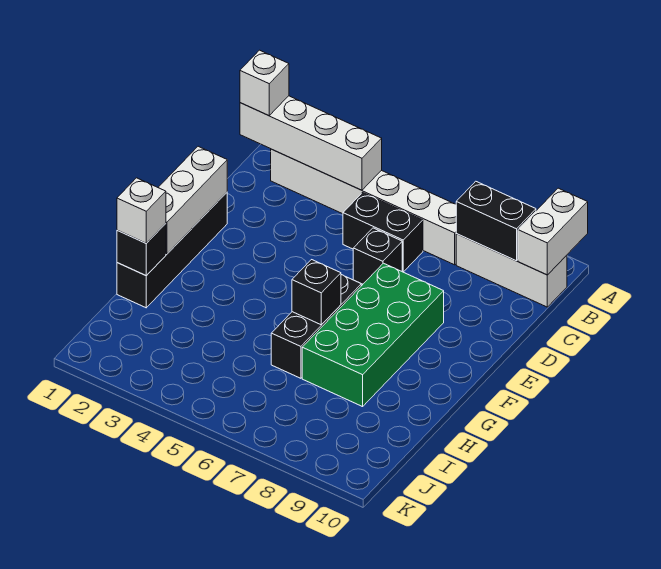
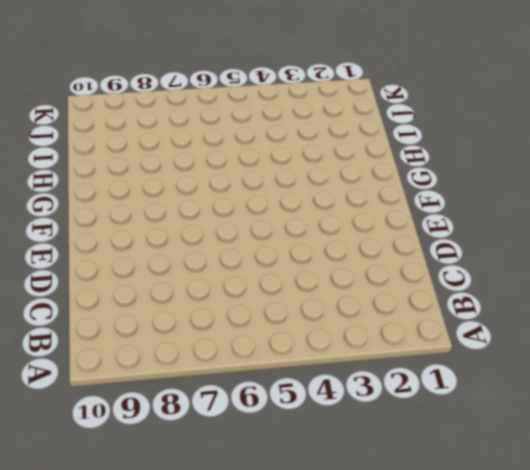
none -> white 1x6 brick [271,149,456,265]
none -> white 1x3 brick [456,234,567,307]
none -> black 1x2 brick [343,193,423,272]

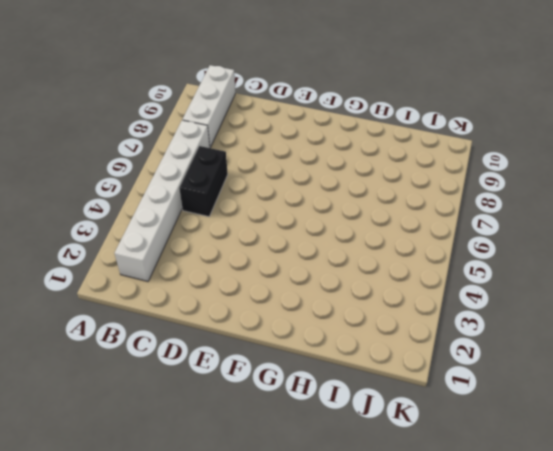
none -> black 1x1 brick [353,228,402,284]
none -> black 1x4 brick [117,193,227,308]
none -> green 2x4 brick [302,263,444,407]

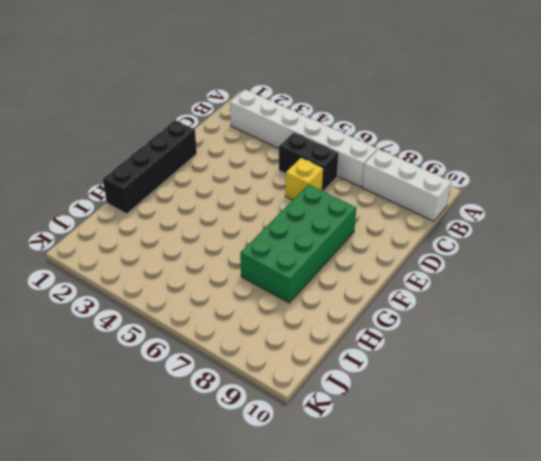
yellow 1x1 brick [285,158,323,200] -> black 1x1 brick [353,228,402,284]
none -> black 1x3 brick [271,275,361,378]
none -> white 1x2 brick [518,188,588,275]
none -> white 1x4 brick [240,96,382,190]

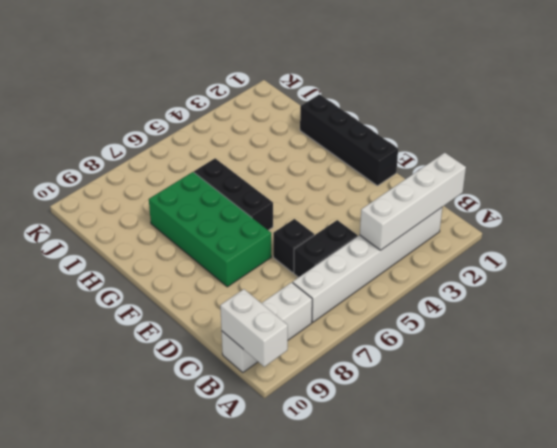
none -> black 1x2 brick [456,181,536,261]
none -> white 1x3 brick [158,146,227,254]
none -> black 1x1 brick [292,260,341,325]

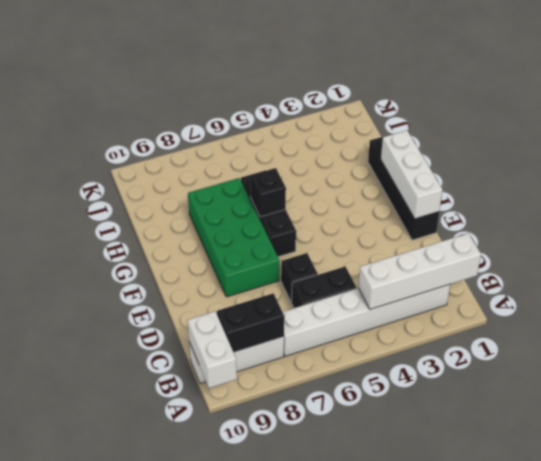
none -> black 1x1 brick [117,224,166,276]
none -> white 1x1 brick [240,50,289,116]
none -> white 1x1 brick [117,178,166,243]

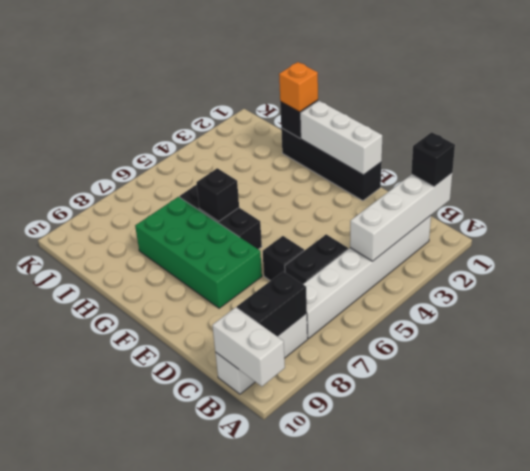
black 1x1 brick [411,132,455,187] -> white 1x1 brick [240,50,289,116]
orange 1x1 brick [279,62,318,112] -> white 1x1 brick [117,178,166,243]

